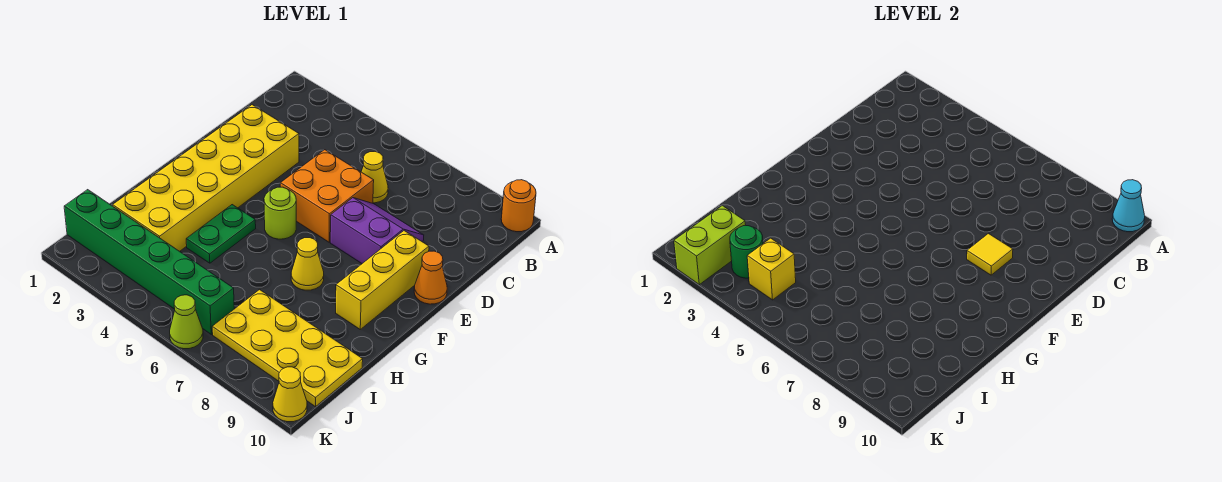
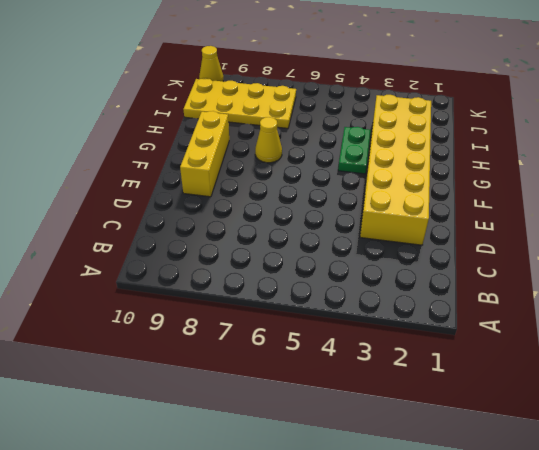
none -> orange 1x1 round brick [501,180,536,232]
none -> yellow 1x1 cone [361,152,388,203]
none -> orange 2x2 brick [280,150,374,242]

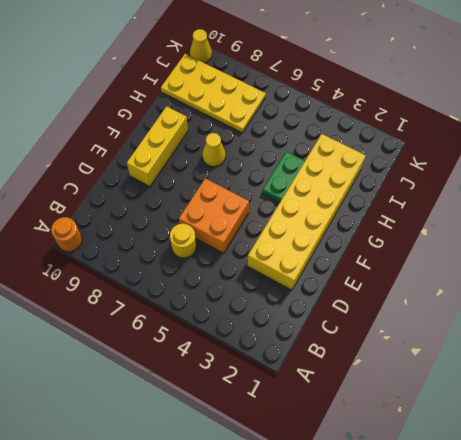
yellow 1x1 round brick [170,224,196,258] -> yellow 1x1 cone [361,152,388,203]
none -> purple 2x2 slope [330,198,424,263]
none -> orange 1x1 cone [414,251,447,304]
none -> lime 1x1 round brick [264,187,296,239]

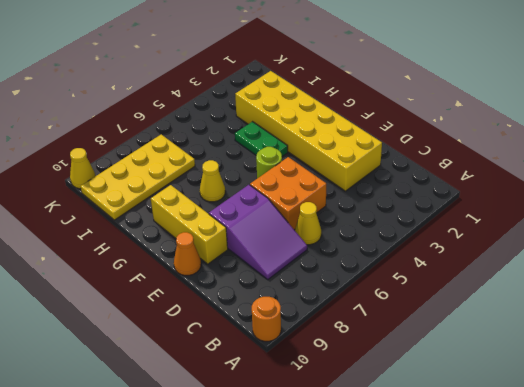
purple 2x3 slope [209,185,307,280] -> purple 2x2 slope [330,198,424,263]
none -> green 1x6 brick [64,190,234,334]
none -> lime 1x1 cone [170,295,203,349]
none -> cyan 1x1 cone [1112,180,1145,232]

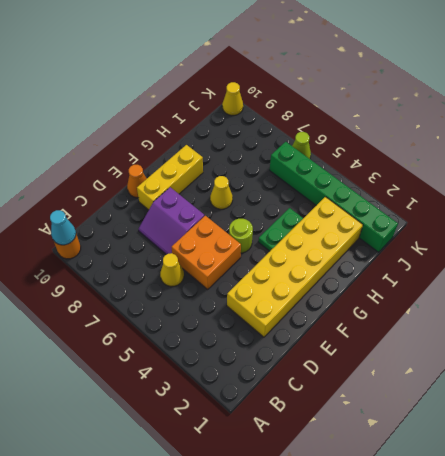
none -> yellow 2x4 plate [212,290,363,407]
none -> yellow 1x1 tile [967,234,1013,275]
none -> lime 1x2 brick [674,206,746,285]

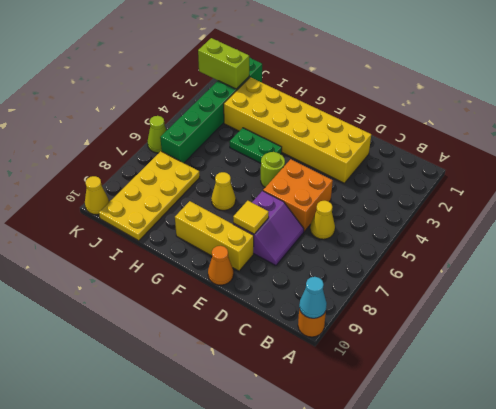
none -> green 1x1 round brick [730,226,763,278]
none -> yellow 1x1 brick [747,238,796,300]

